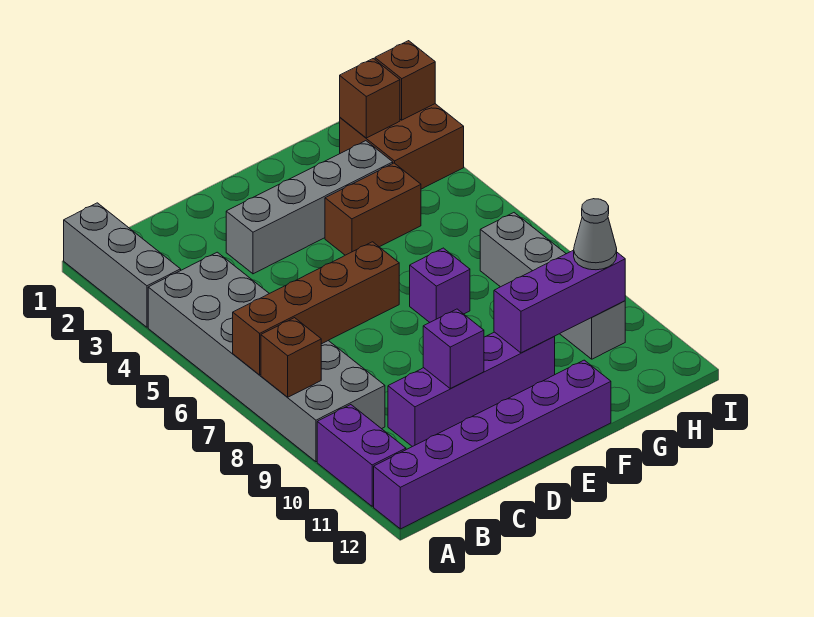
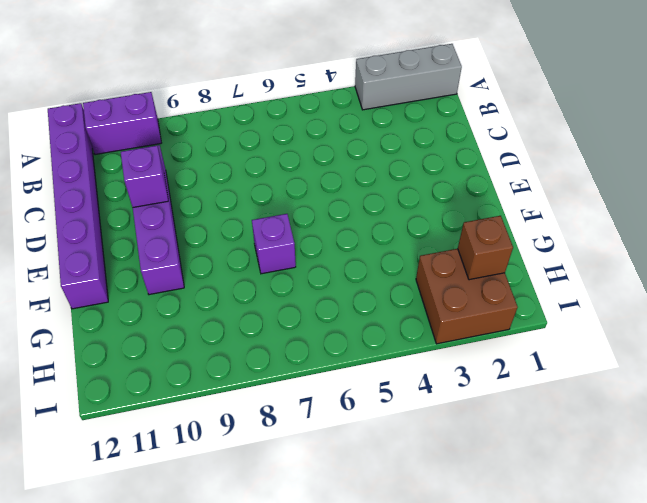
none -> grey 2x6 brick [148,252,385,462]
none -> grey 1x4 brick [226,141,393,274]
none -> brown 1x2 brick [325,163,421,255]

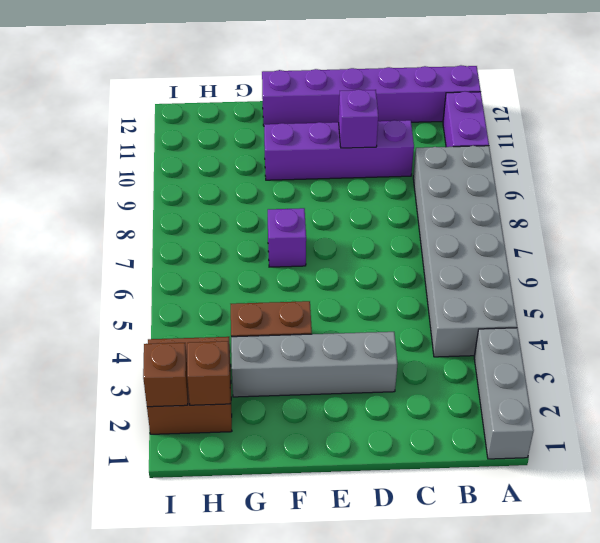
none -> grey 1x4 brick [480,213,625,359]
none -> brown 1x4 brick [233,242,399,375]
none -> brown 1x1 brick [261,318,321,397]

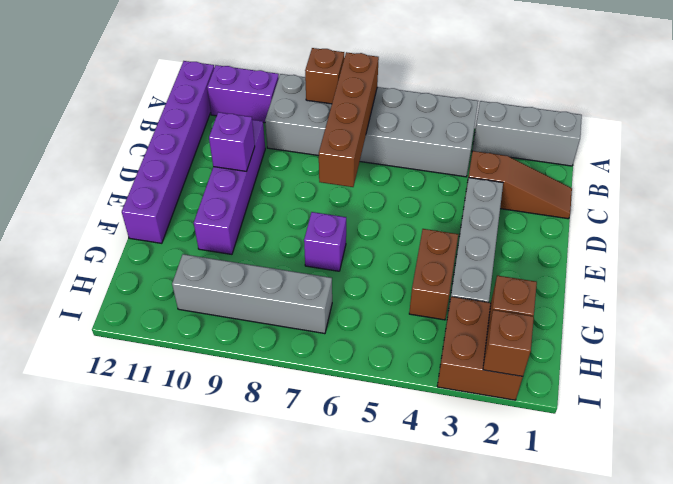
brown 1x3 slope [466,151,572,219] -> none
none -> purple 1x3 brick [494,250,625,353]
none -> grey 1x1 cone [574,199,617,270]

